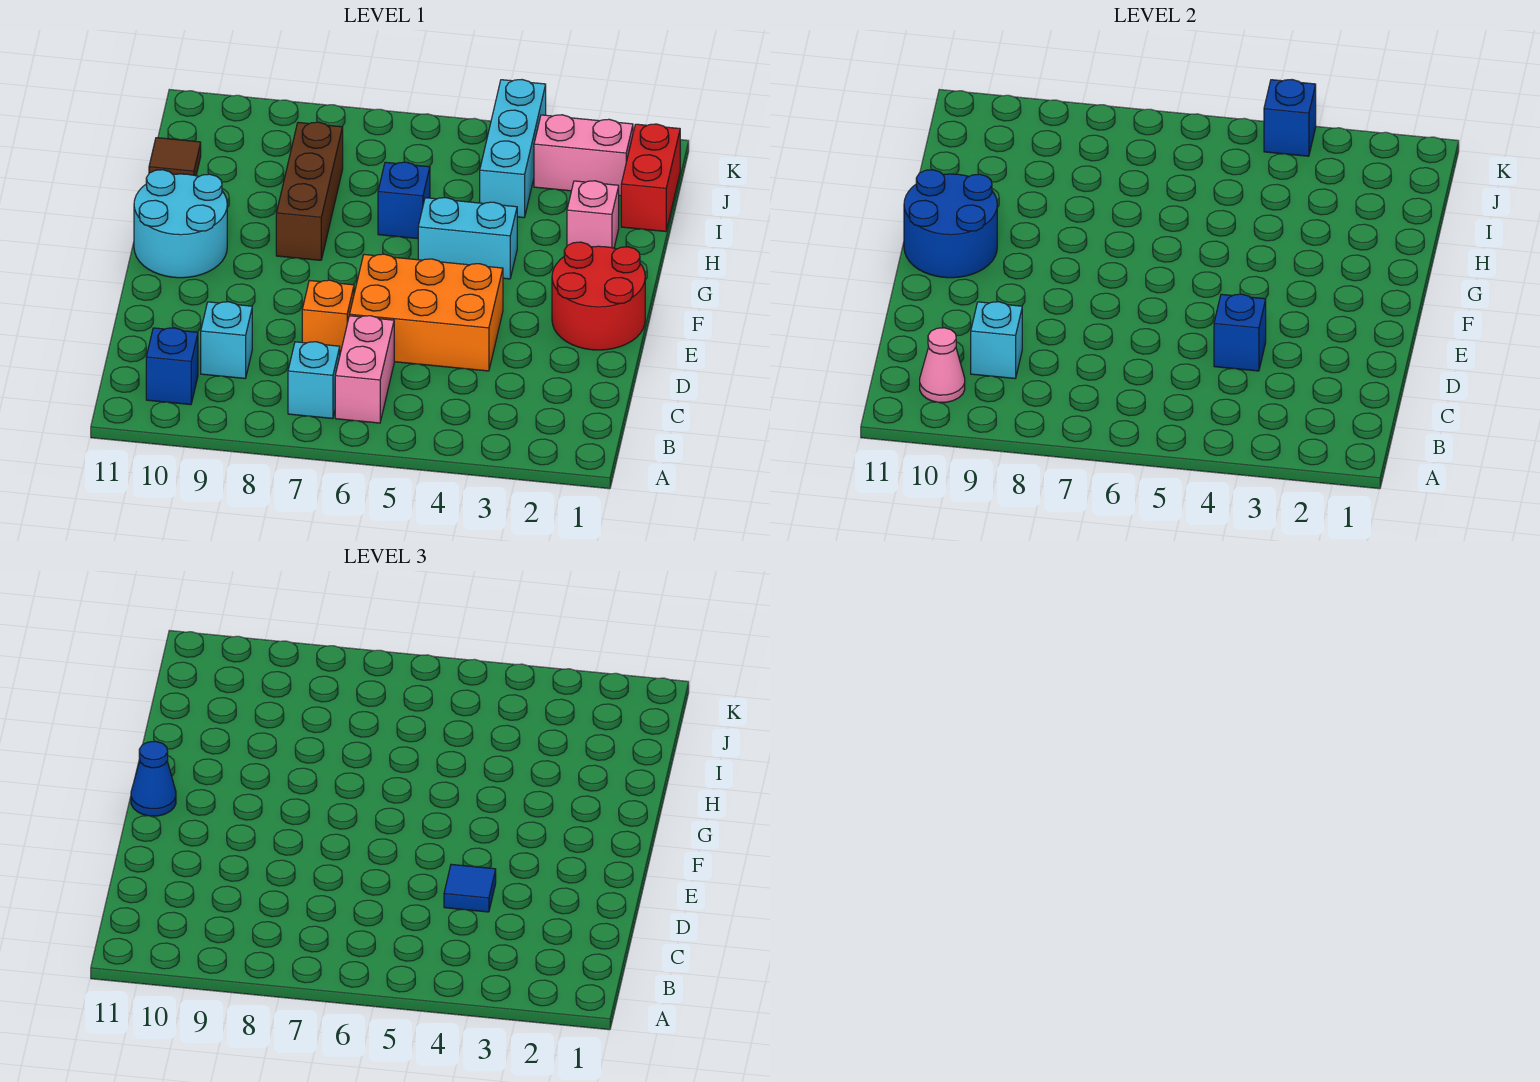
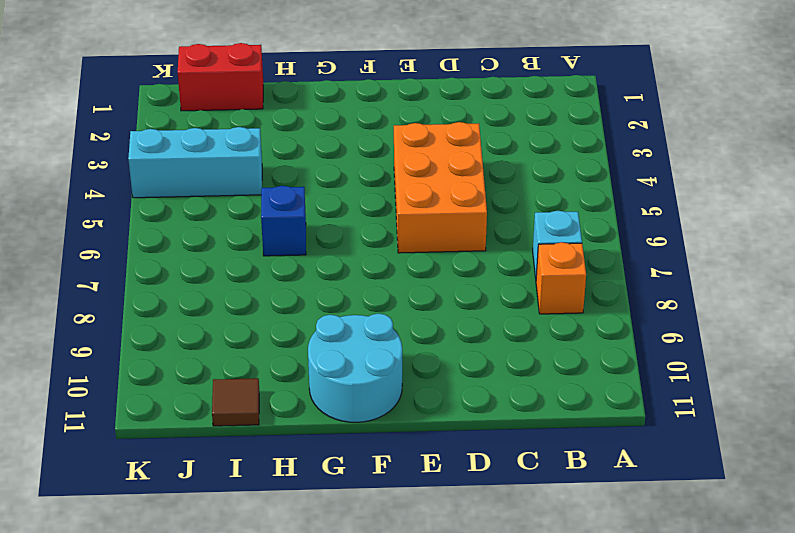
orange 1x1 brick [536,242,586,314] -> orange 1x1 brick moved to [302,280,354,353]
none -> pink 1x2 brick [335,316,394,423]
none -> blue 1x1 brick [146,328,198,405]
none -> cyan 1x1 brick [201,302,252,378]

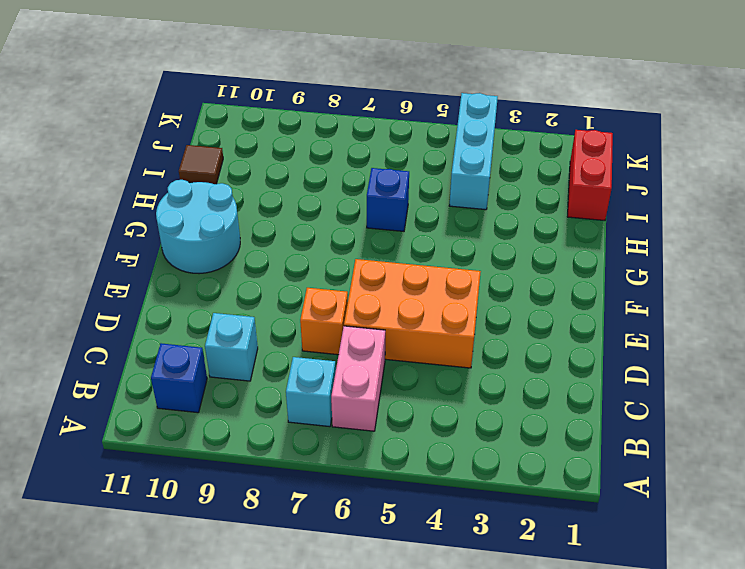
none -> red 2x2 round brick [552,242,645,350]
none -> cyan 1x2 brick [418,198,517,279]
none -> brown 1x3 brick [276,122,343,260]

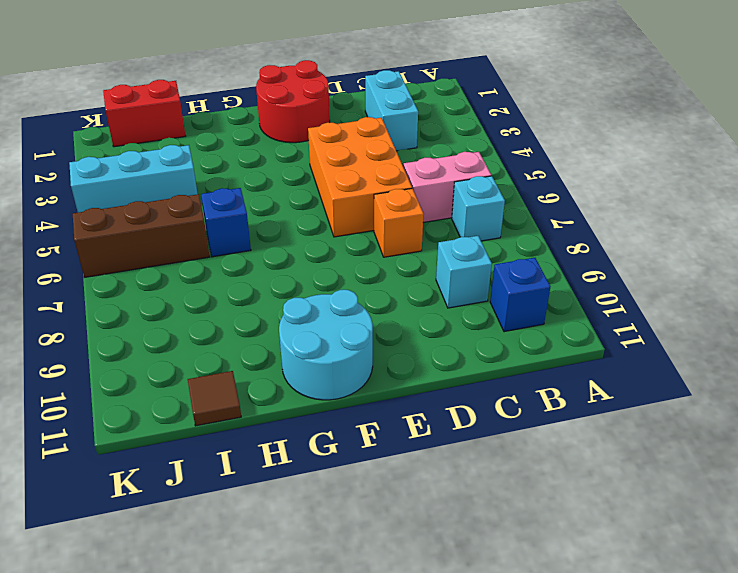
cyan 1x2 brick [365,70,418,151] -> cyan 1x2 brick moved to [418,198,517,279]
brown 1x3 brick [73,194,210,277] -> brown 1x3 brick moved to [276,122,343,260]
none -> pink 1x1 brick [567,181,619,248]
none -> pink 1x2 brick [534,115,633,196]
none -> pink 1x1 cone [920,328,965,402]

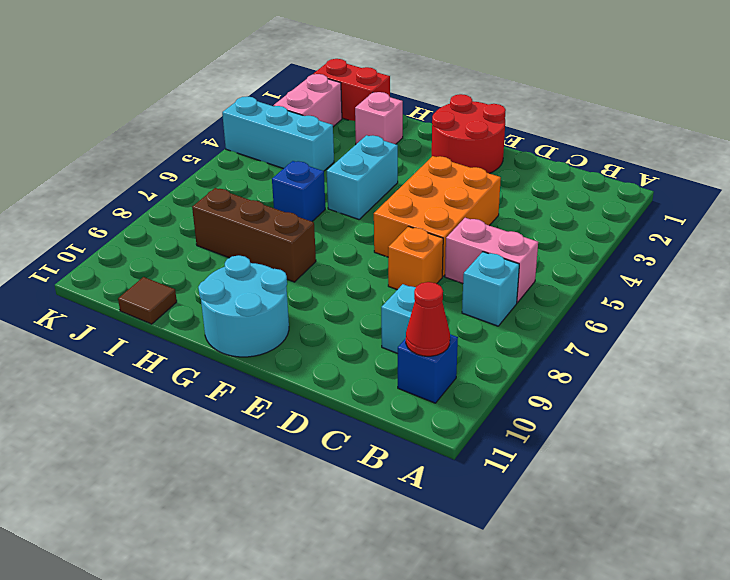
red 1x1 cone [406,282,450,356] -> pink 1x1 cone [920,328,965,402]
none -> cyan 1x1 brick [971,302,1022,378]
none -> blue 1x1 brick [1214,294,1266,371]
none -> blue 2x2 round brick [904,170,997,278]

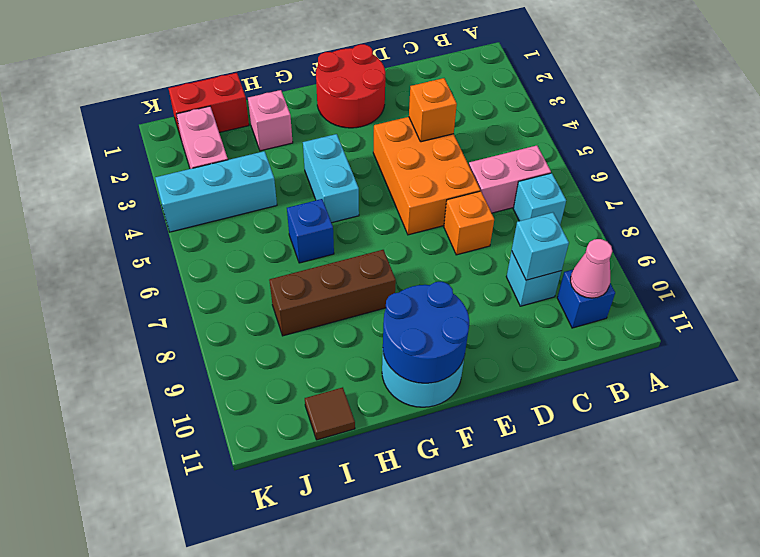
orange 1x1 brick [409,78,457,142] -> blue 1x1 brick [1214,294,1266,371]
none -> blue 1x1 brick [1264,80,1316,156]
none -> blue 1x1 tile [444,864,496,912]
none -> blue 1x1 cone [131,741,176,816]

